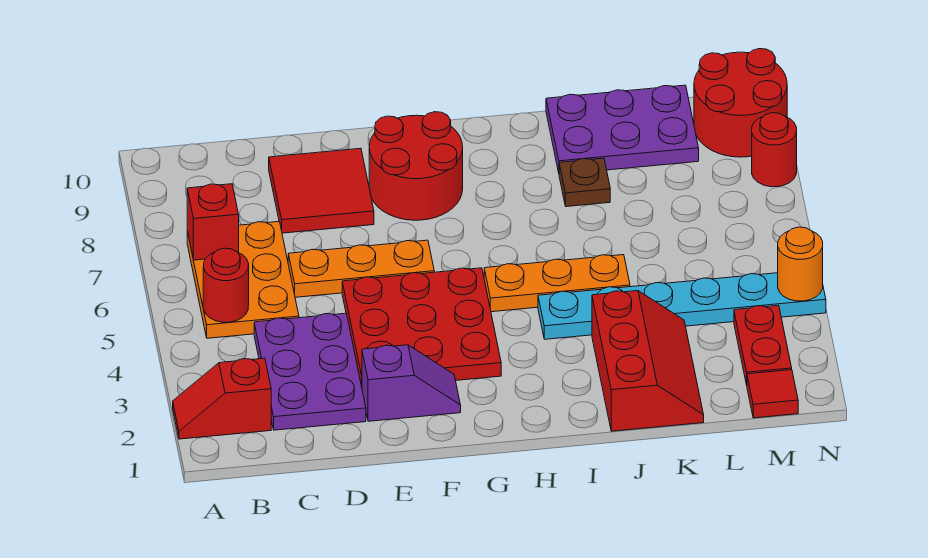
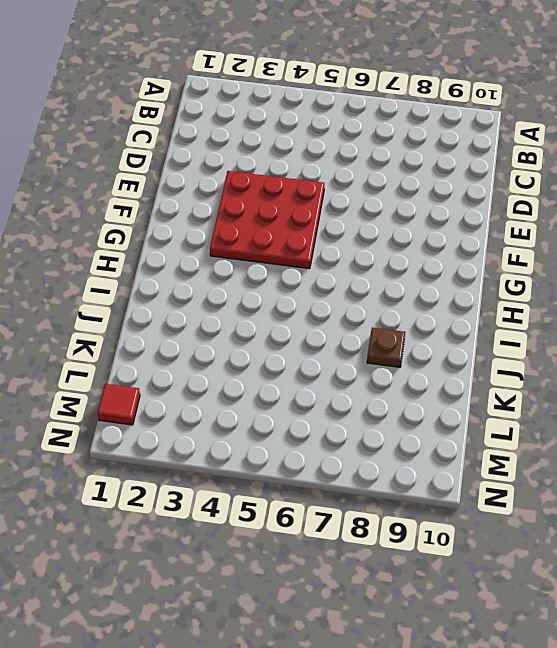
none -> red 1x2 slope [173,358,271,439]
none -> orange 2x3 plate [187,222,299,338]
none -> purple 2x3 plate [254,313,366,430]

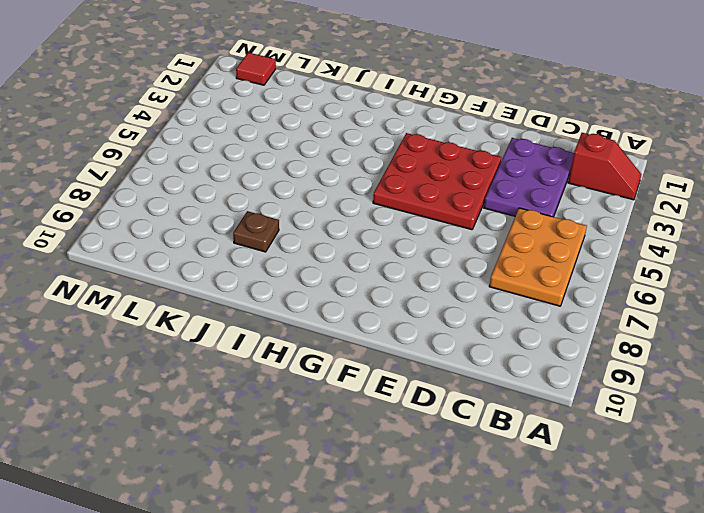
none -> orange 1x3 plate [288,240,434,297]
none -> red 2x2 tile [269,148,374,233]
none -> purple 1x2 slope [362,345,461,421]

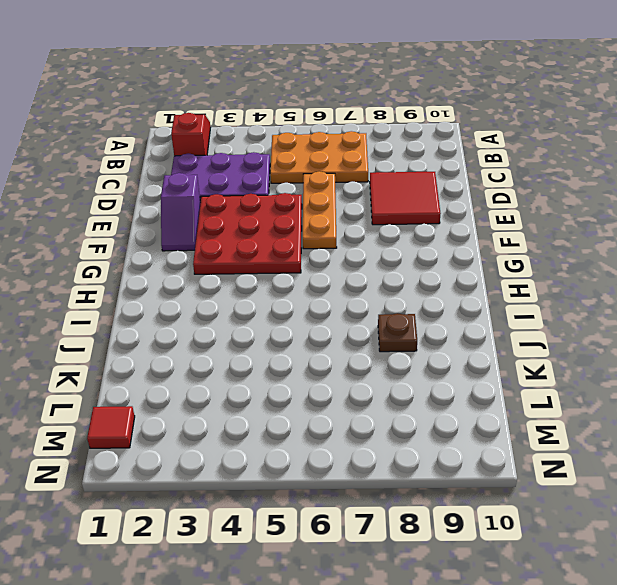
none -> red 2x2 round brick [369,112,463,220]
none -> orange 1x3 plate [484,255,630,312]
none -> cyan 1x6 plate [538,273,826,339]

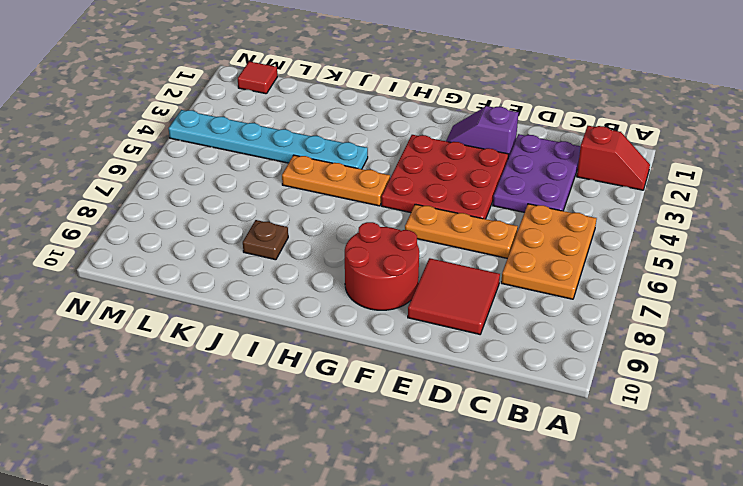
none -> red 2x3 slope [592,291,704,431]
none -> purple 2x3 plate [546,85,699,173]
none -> red 1x2 plate [734,305,792,385]

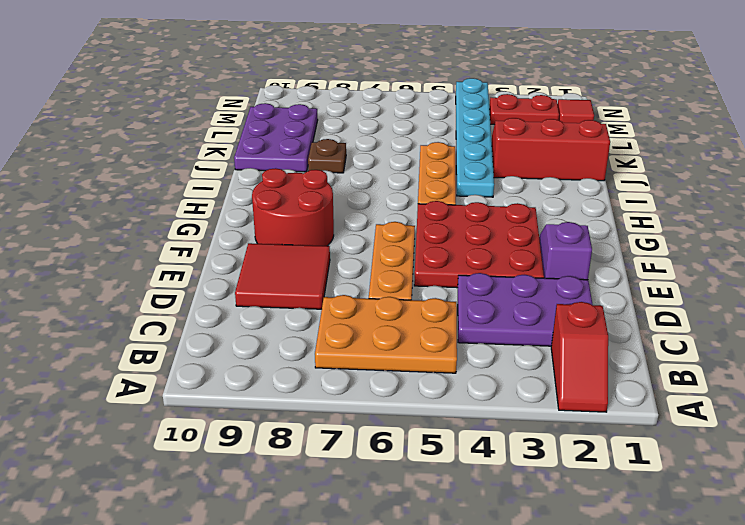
none -> red 2x2 round brick [694,49,787,157]
none -> red 1x1 round brick [752,113,797,187]
none -> red 1x1 round brick [203,248,249,322]

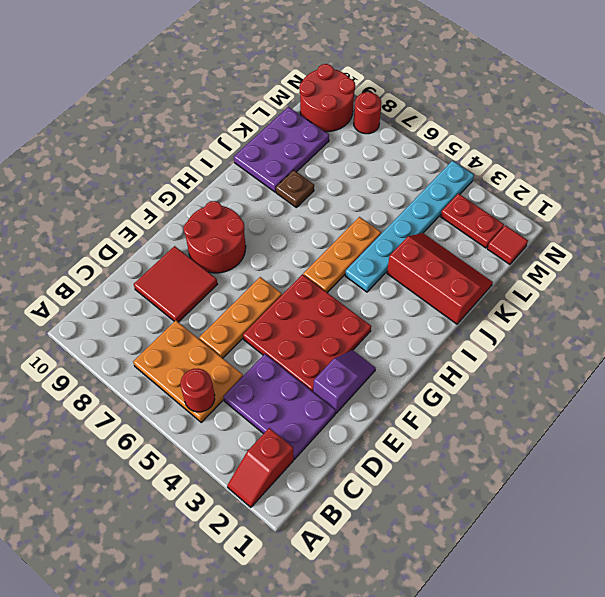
none -> red 1x1 brick [187,184,239,260]
none -> orange 1x1 round brick [778,227,823,301]

